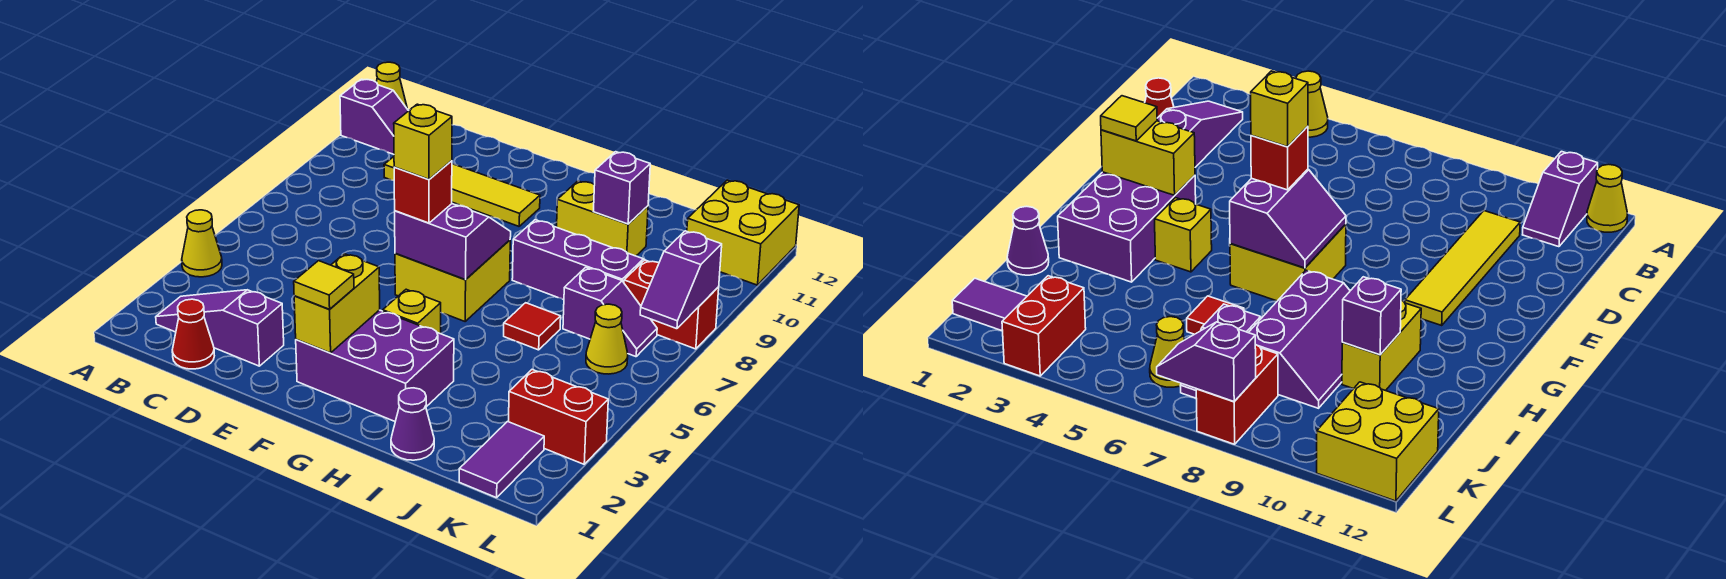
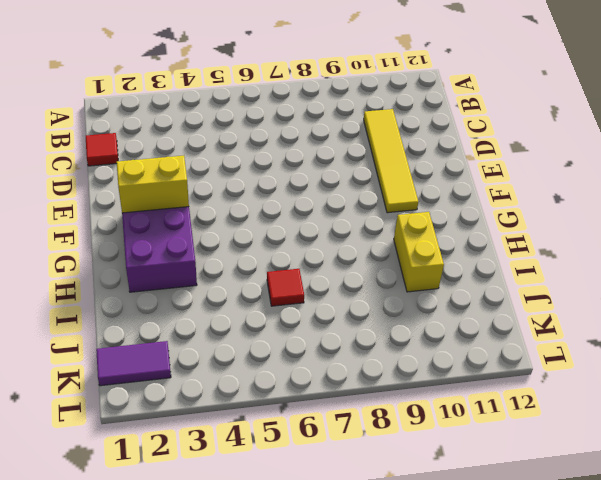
red 1x1 tile [86,133,118,166] -> red 1x1 cone [172,299,214,369]
none -> yellow 1x1 cone [182,210,222,277]
none -> purple 1x2 slope [340,79,408,154]
none -> yellow 1x1 cone [376,62,407,108]

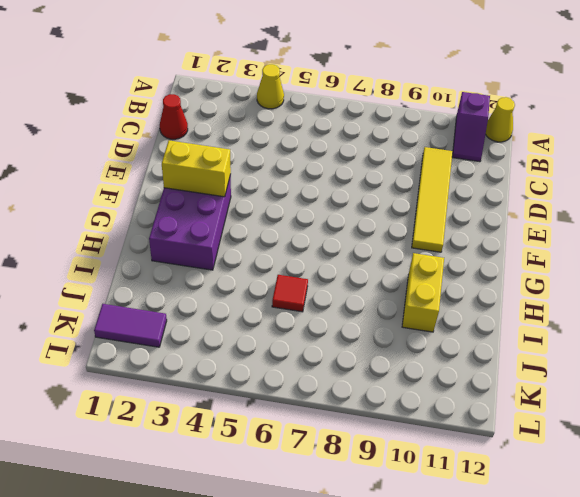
none -> purple 1x3 slope [156,290,284,366]
none -> yellow 2x2 brick [395,240,510,321]
none -> yellow 1x1 brick [383,289,441,334]

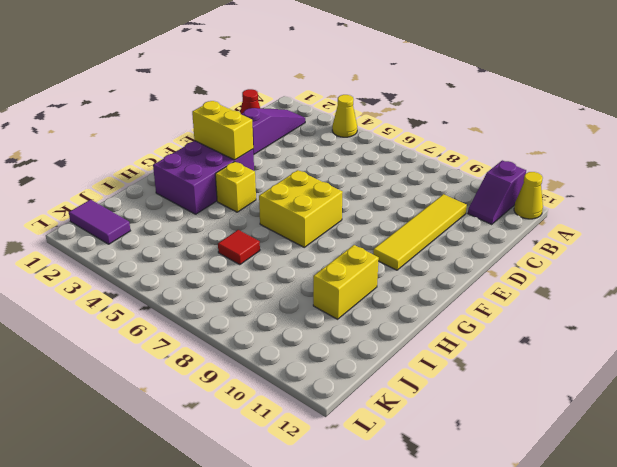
none -> purple 2x3 slope [512,220,644,300]
none -> purple 1x1 cone [391,388,434,460]
none -> purple 1x2 slope [563,267,657,357]

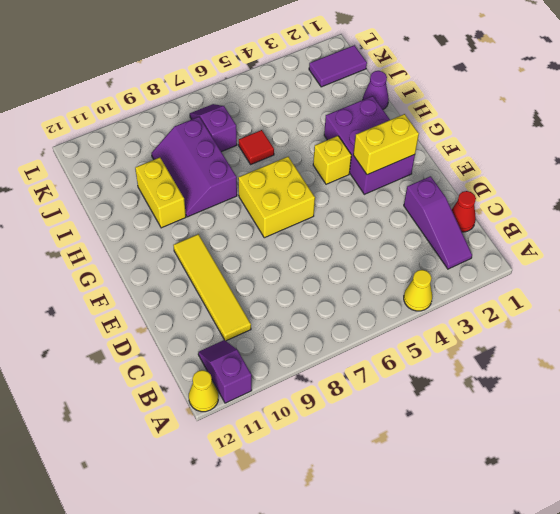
none -> red 1x2 brick [509,370,608,464]
none -> yellow 1x1 cone [586,304,628,374]
none -> red 1x2 brick [624,260,719,349]

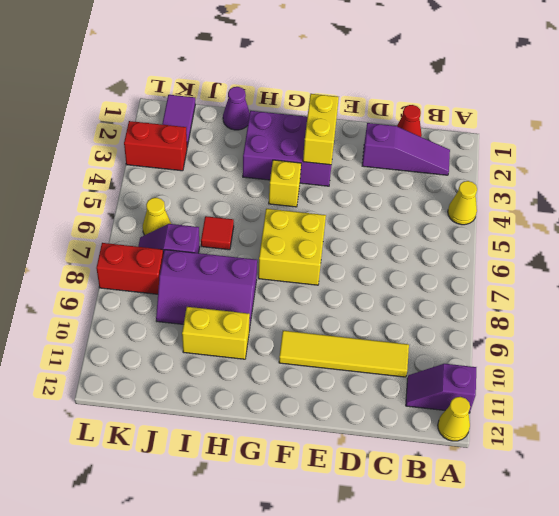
none -> yellow 2x2 brick [687,180,799,285]
none -> purple 2x2 slope [395,204,511,280]
none -> purple 1x1 brick [594,152,650,224]

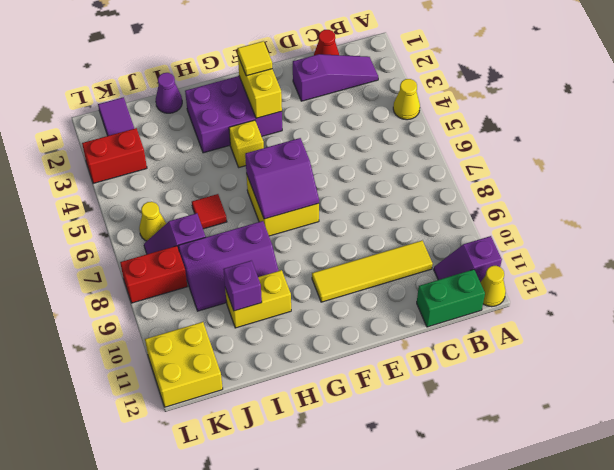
green 1x2 brick [417,269,485,327] -> none
none -> purple 1x2 slope [640,231,722,329]
none -> red 1x1 brick [394,161,452,223]
none -> yellow 1x1 brick [394,104,452,179]

